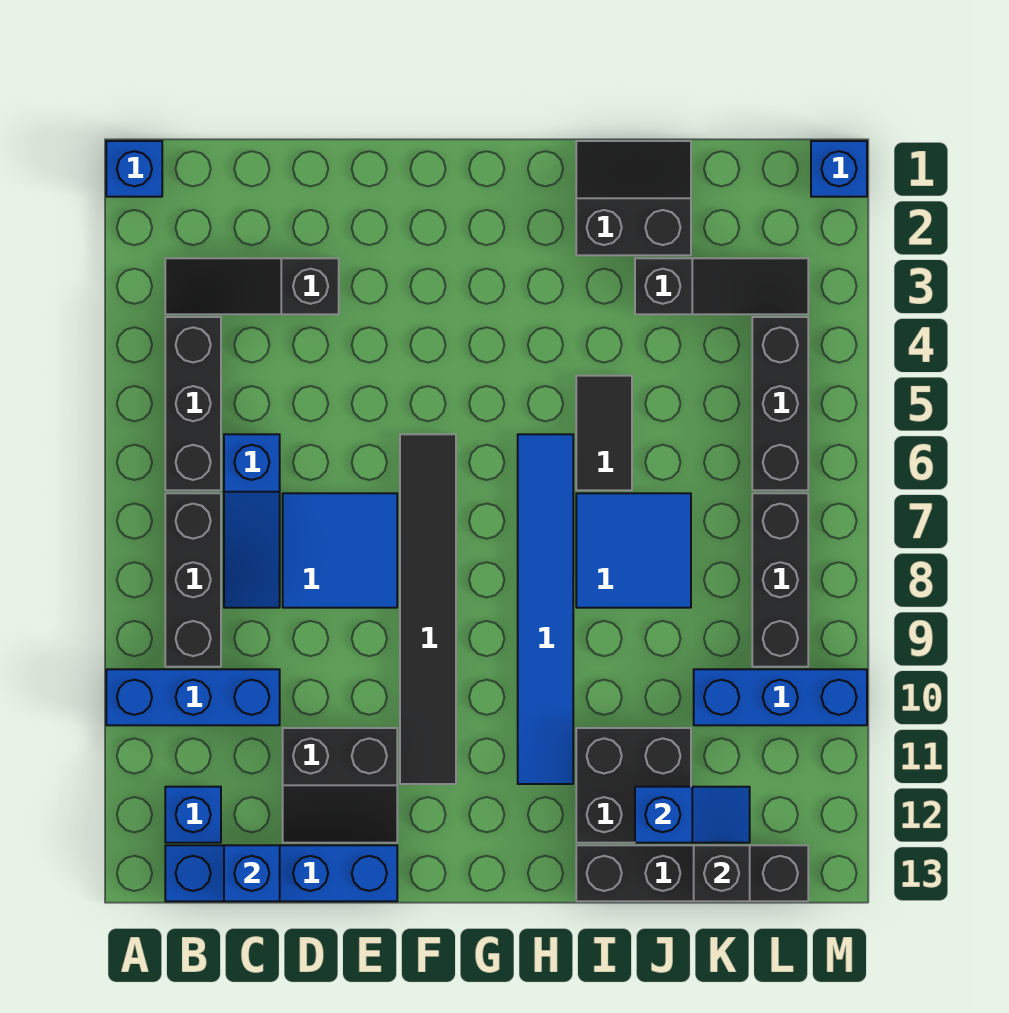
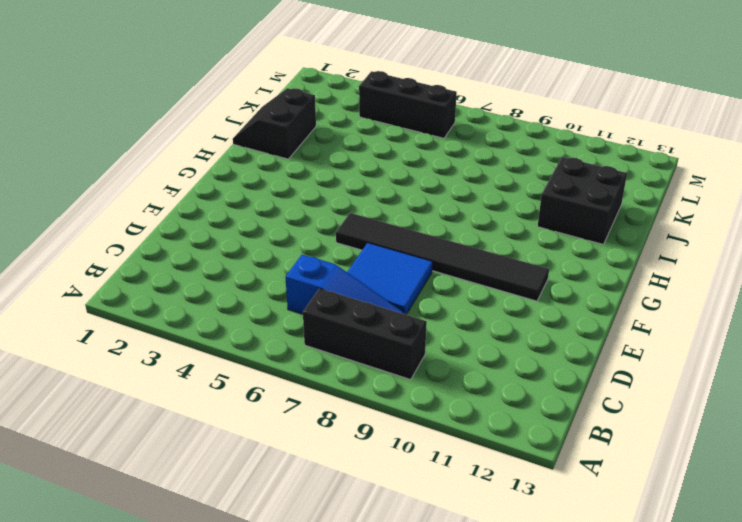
none -> blue 1x1 brick [106,141,162,197]
none -> blue 1x3 brick [106,669,280,725]
none -> black 1x3 slope [165,258,339,314]

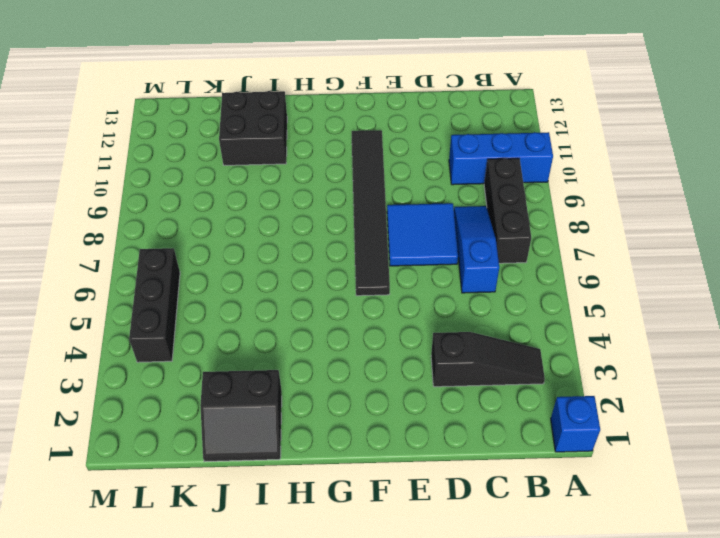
none -> black 1x3 brick [165,317,221,490]
none -> blue 1x1 brick [165,787,221,843]
none -> blue 1x4 brick [165,845,397,901]

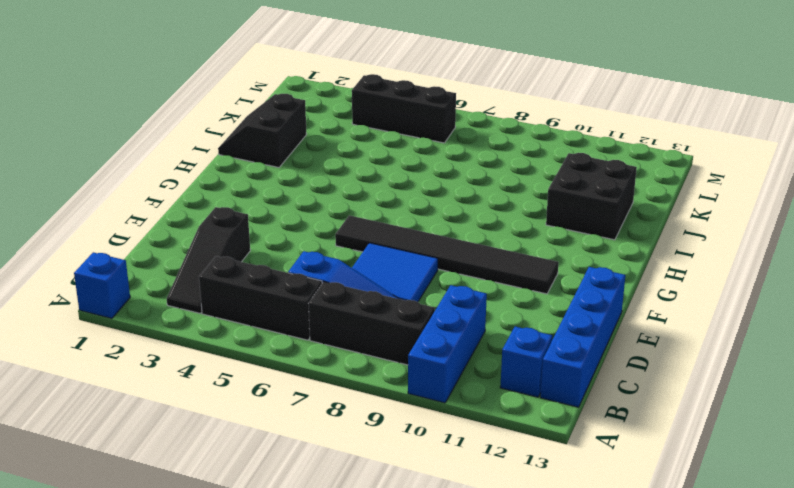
none -> black 2x2 slope [283,728,397,843]
none -> blue 1x6 tile [518,434,573,784]
none -> black 1x2 tile [576,376,632,490]

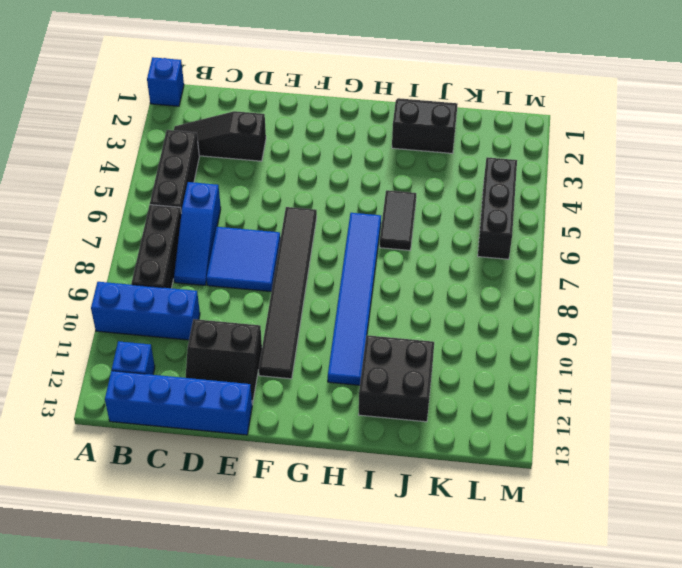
none -> blue 2x2 tile [576,493,691,608]
none -> black 1x4 brick [576,845,808,901]
none -> black 1x3 slope [635,258,808,314]

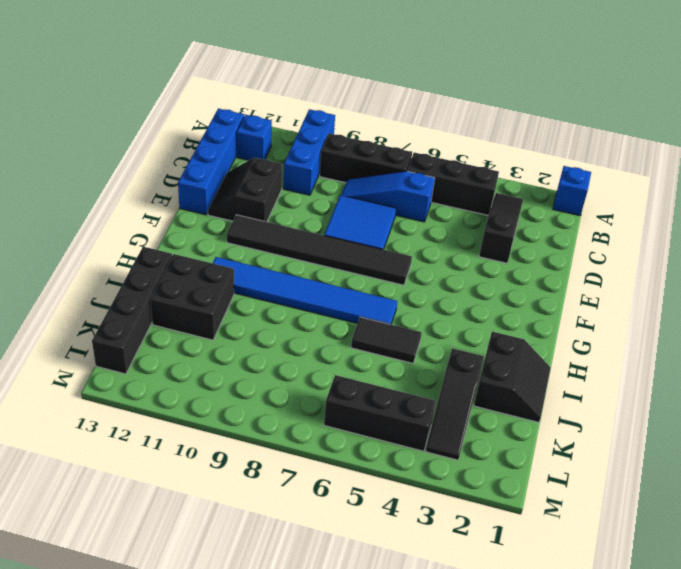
none -> blue 2x2 tile [576,493,691,608]
none -> blue 1x3 brick [694,669,867,725]
none -> black 1x3 brick [752,493,808,667]

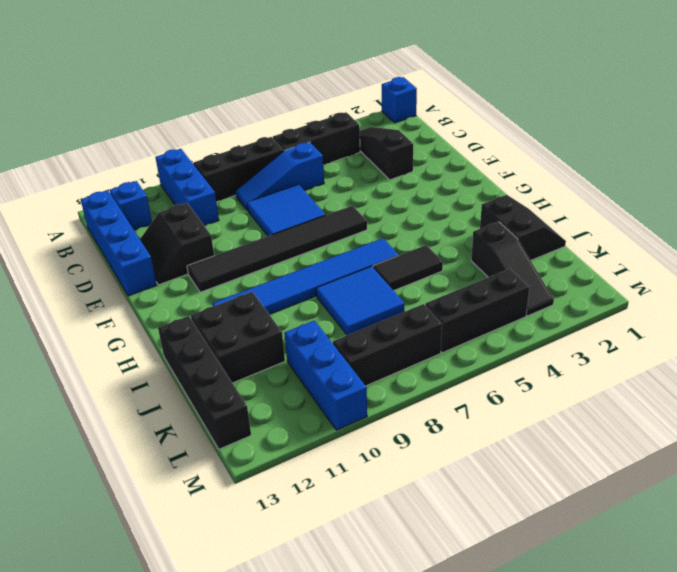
none -> blue 1x1 brick [811,141,867,197]
none -> blue 1x1 brick [224,845,280,901]
none -> blue 1x2 slope [635,787,750,843]

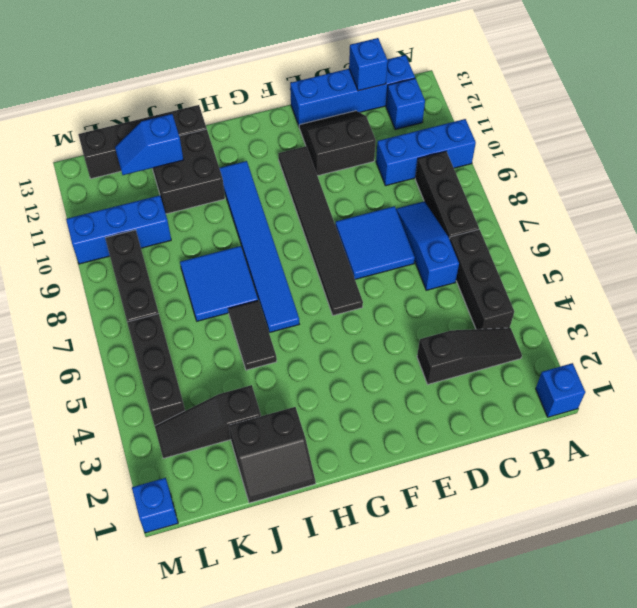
none -> black 1x1 brick [694,845,750,901]

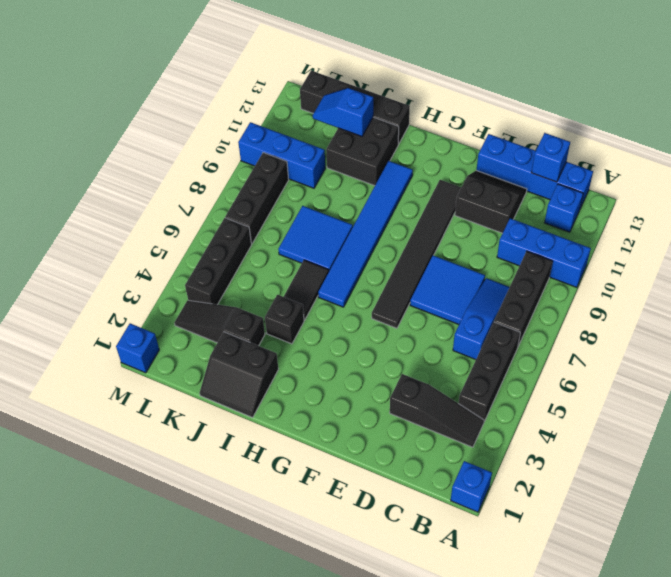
black 1x1 brick [265,295,304,344] -> black 1x1 brick moved to [694,845,750,901]

